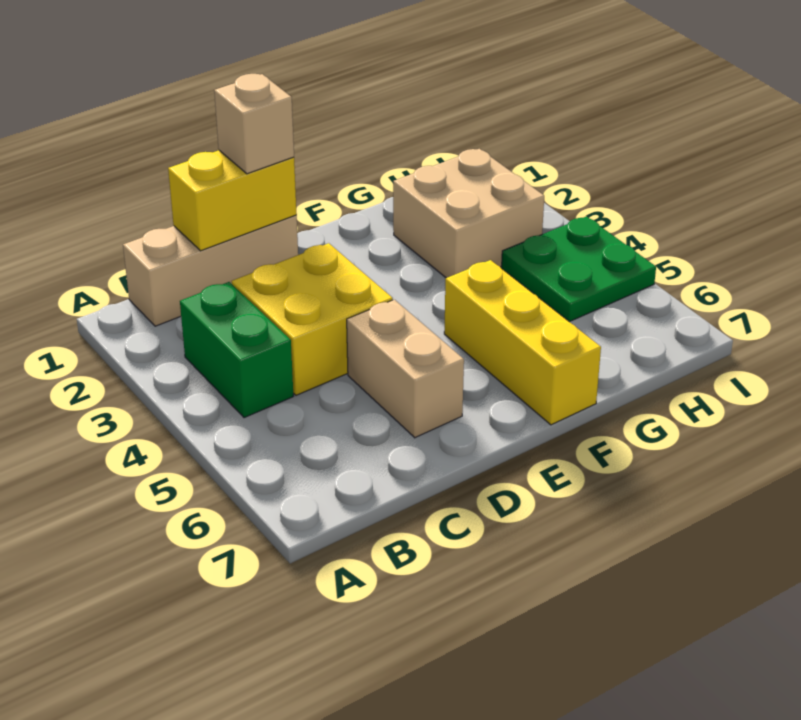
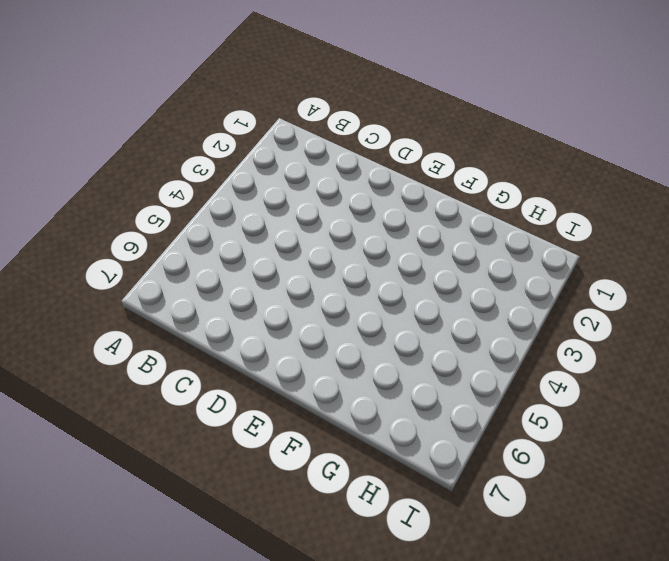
none -> tan 1x3 brick [123,215,298,326]
none -> green 1x2 brick [180,282,293,418]

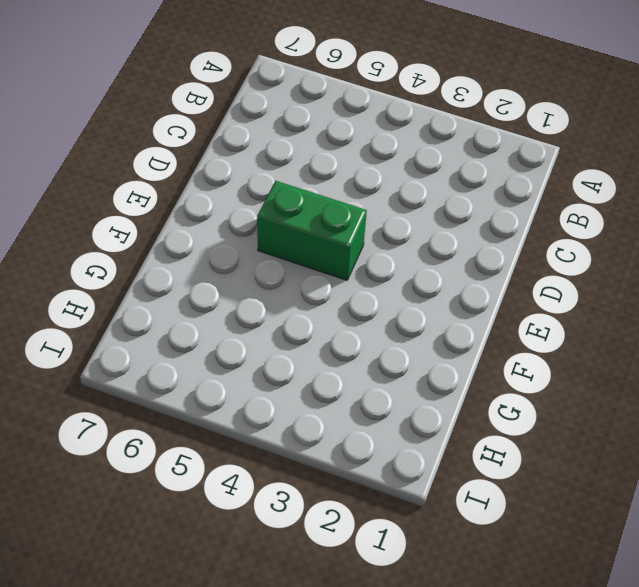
green 1x2 brick [257,181,367,280] -> green 1x2 brick moved to [180,282,293,418]
none -> tan 1x3 brick [123,215,298,326]
none -> yellow 2x2 brick [232,243,393,395]

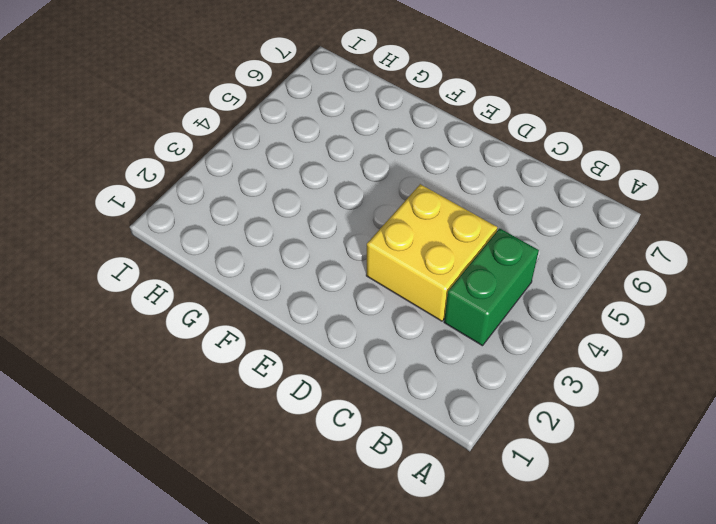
none -> tan 1x3 brick [123,215,298,326]
none -> tan 1x2 brick [347,300,464,438]

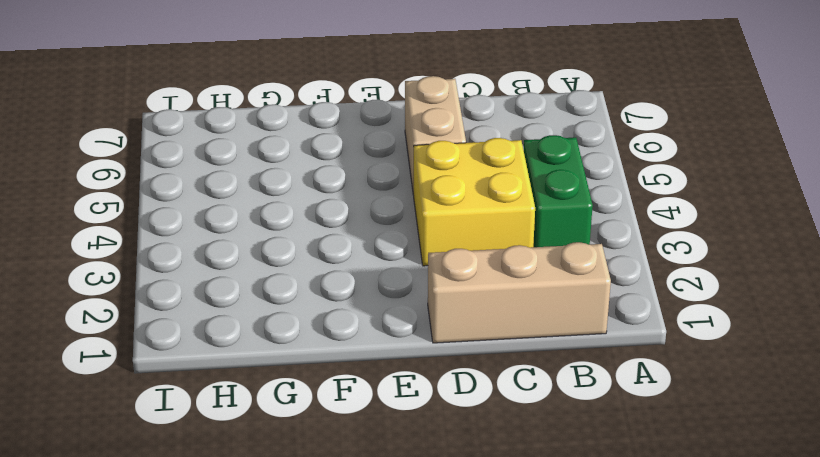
none -> yellow 1x3 brick [444,260,601,425]
none -> tan 2x2 brick [393,149,544,278]

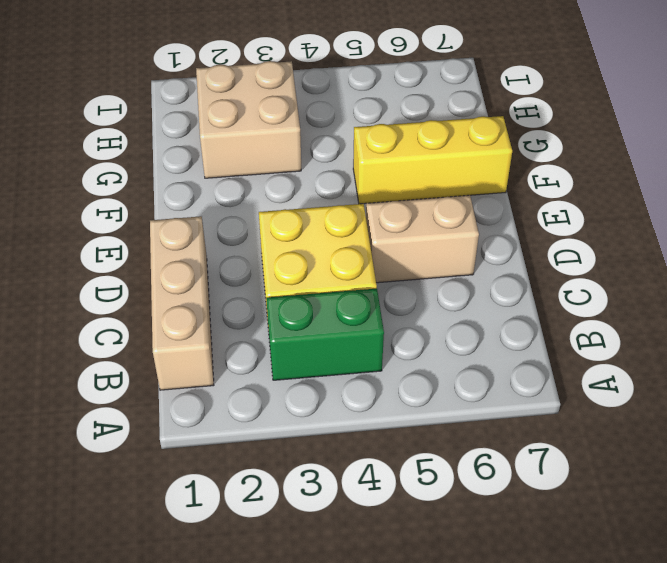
none -> green 2x2 plate [502,216,656,322]
none -> yellow 1x2 brick [168,150,297,251]

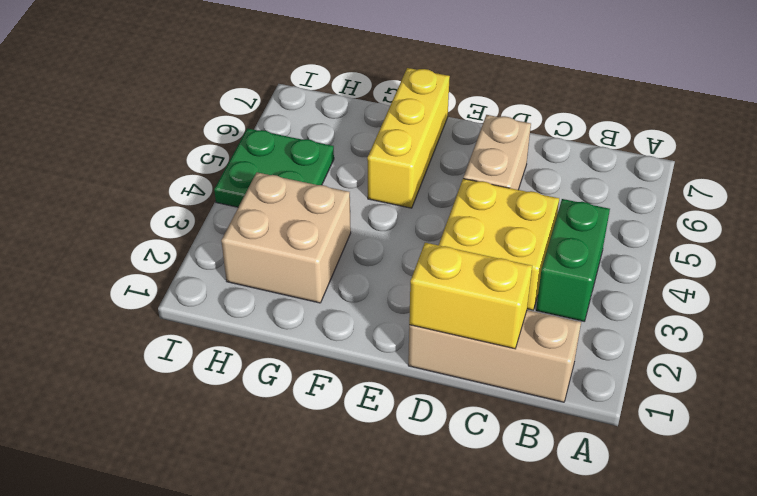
none -> tan 1x1 brick [214,74,294,174]

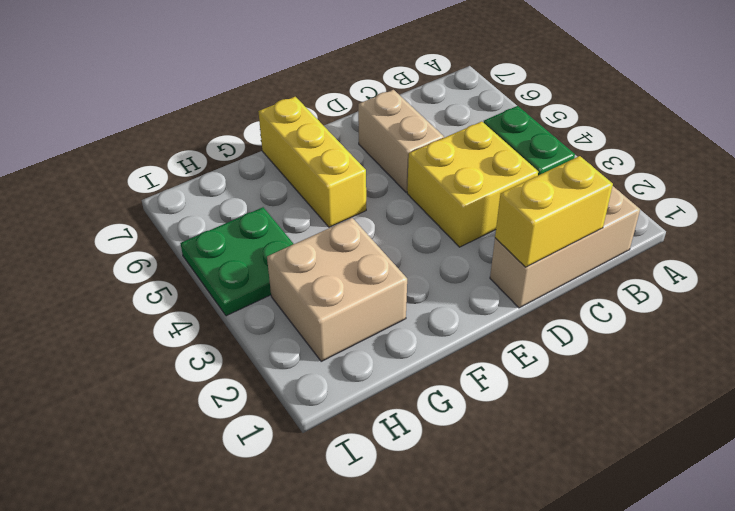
none -> tan 1x1 brick [214,74,294,174]

